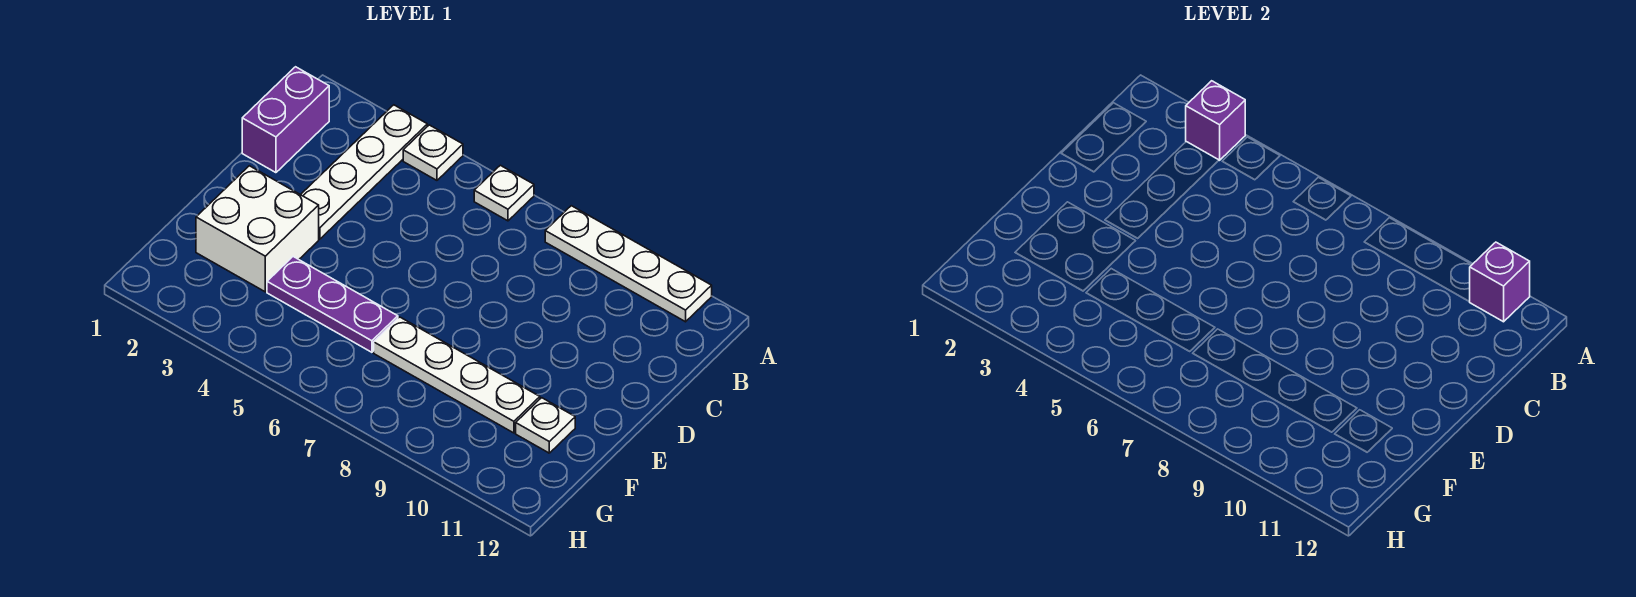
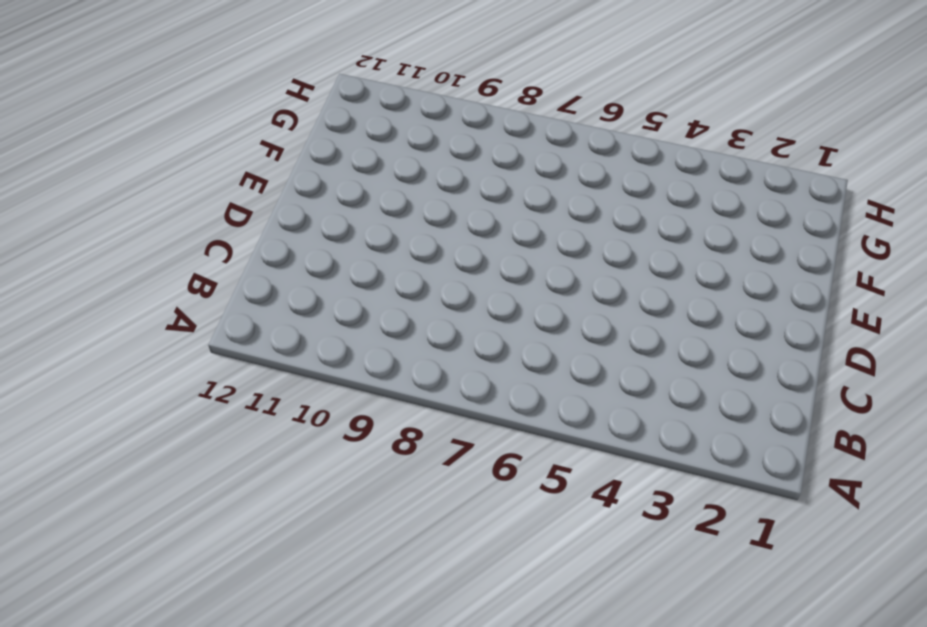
none -> white 1x4 plate [301,105,427,239]
none -> white 1x1 plate [403,125,463,180]

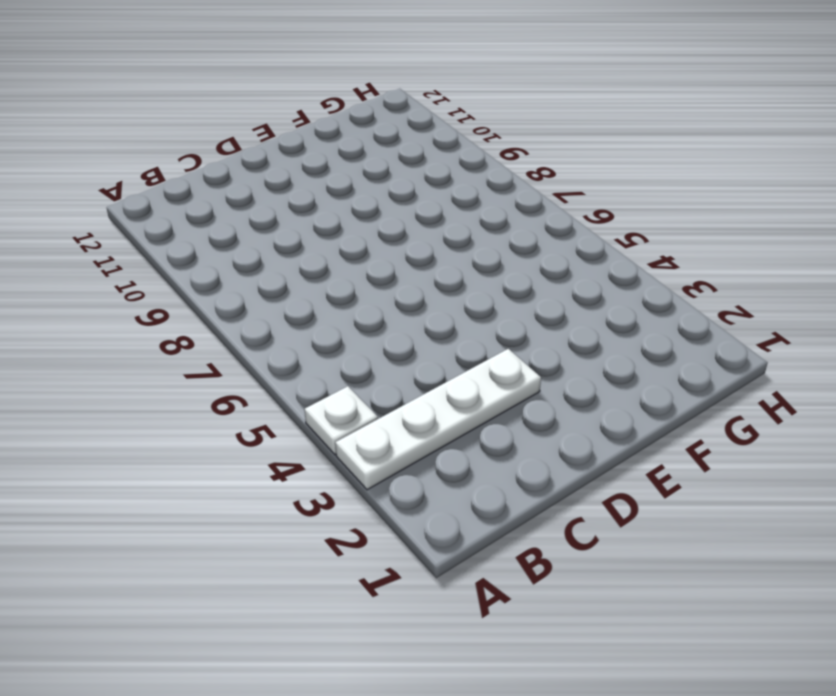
none -> white 1x1 plate [474,165,534,221]
none -> white 1x4 plate [545,206,712,322]

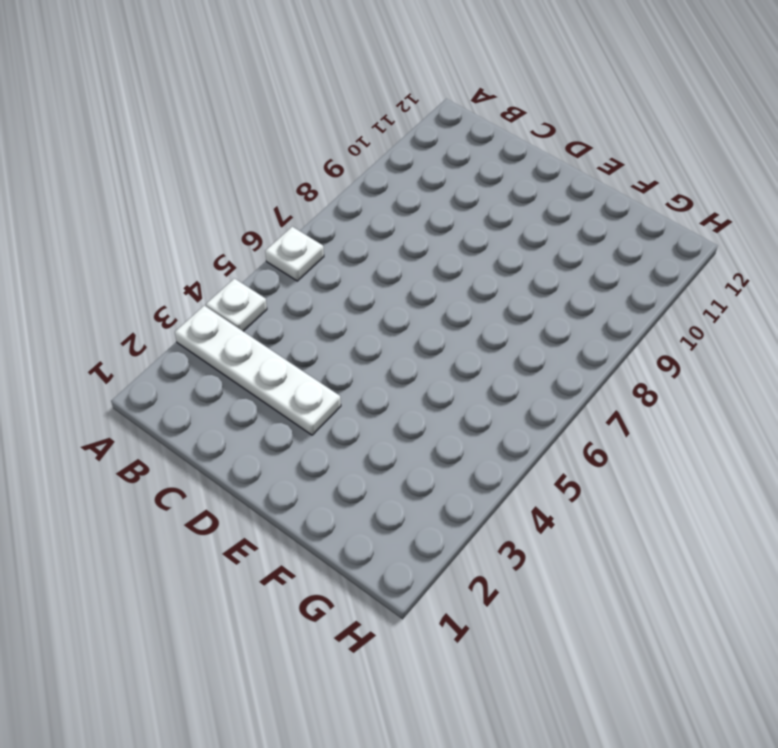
none -> white 1x4 plate [545,206,712,322]
none -> purple 1x2 brick [242,67,329,173]

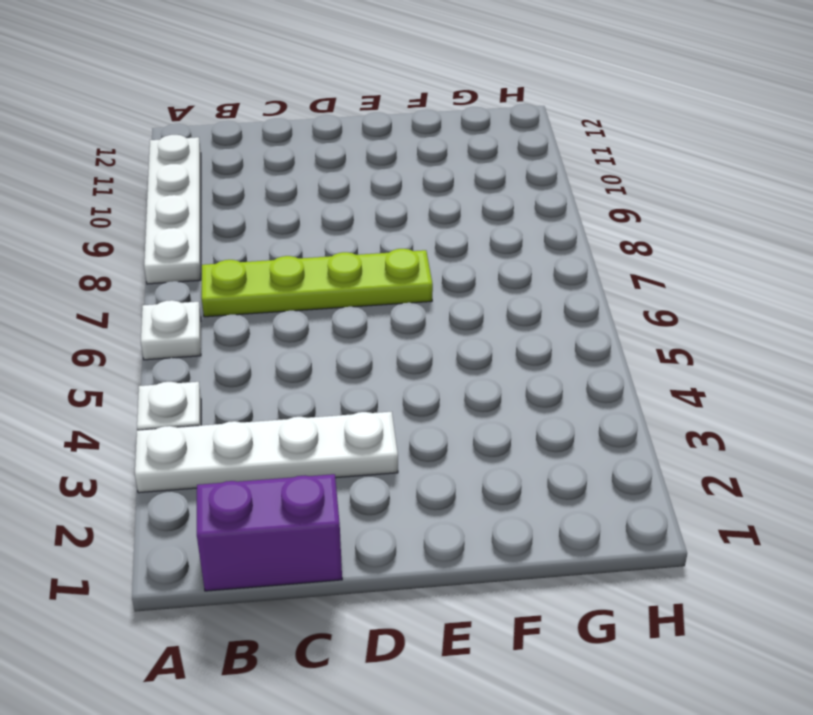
lime 1x4 plate [202,249,433,317] -> none
none -> white 2x2 brick [196,166,319,292]
none -> purple 1x3 plate [267,257,398,352]

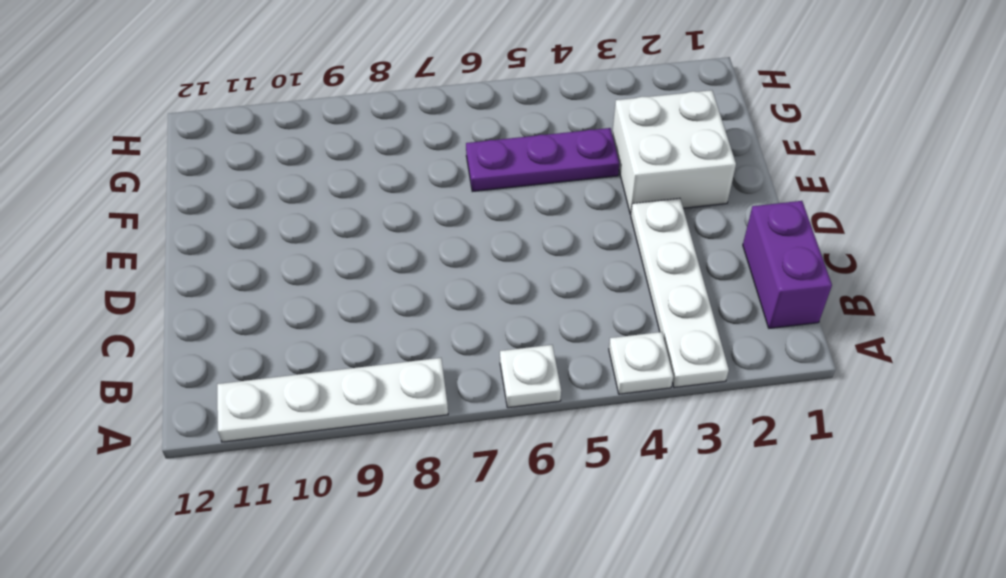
none -> white 1x4 plate [374,317,540,433]
none -> white 1x1 plate [516,398,575,453]

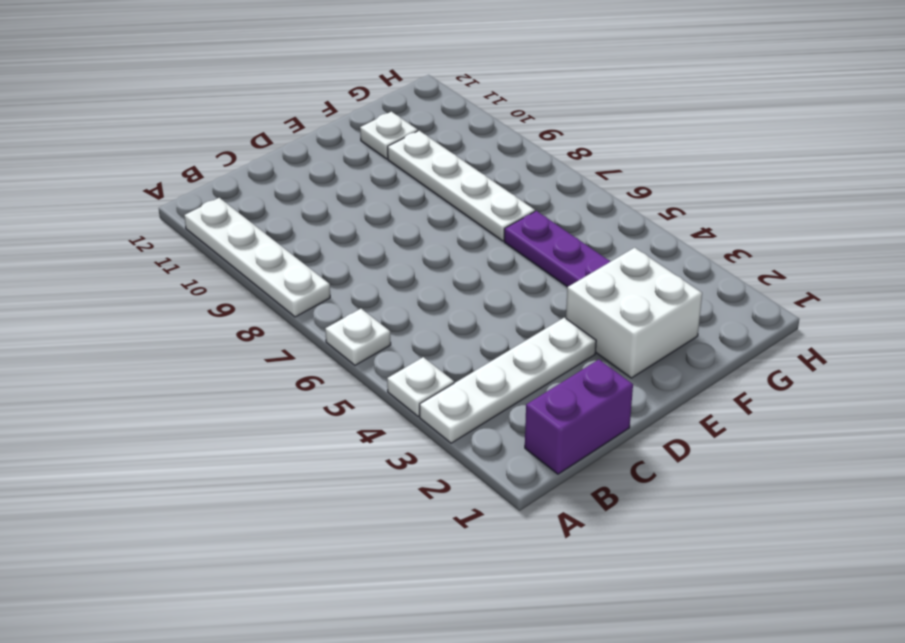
none -> purple 1x1 brick [1186,81,1245,160]
none -> purple 1x1 brick [1470,242,1530,322]

